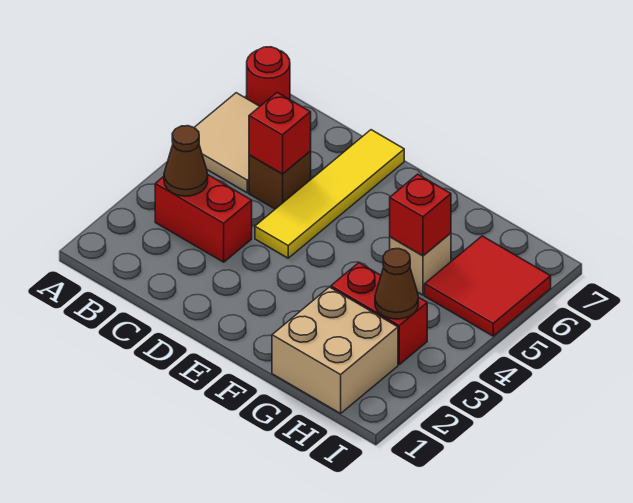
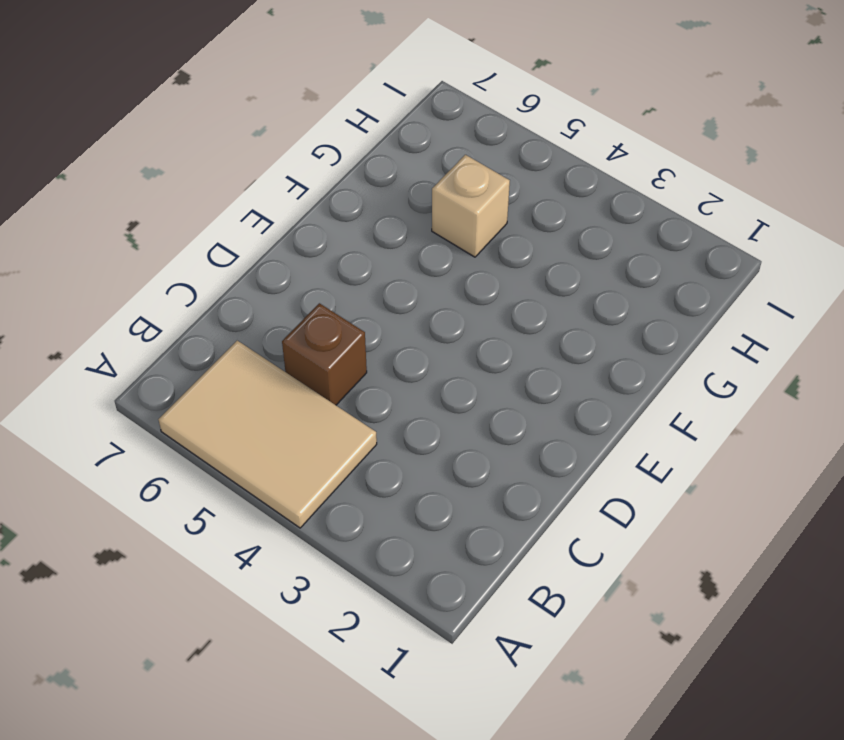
tan 2x3 tile [158,341,377,528] -> tan 2x2 tile [194,93,260,193]
none -> red 1x1 round brick [247,47,290,106]
none -> red 1x2 brick [155,175,252,262]
none -> yellow 1x4 tile [255,130,404,258]

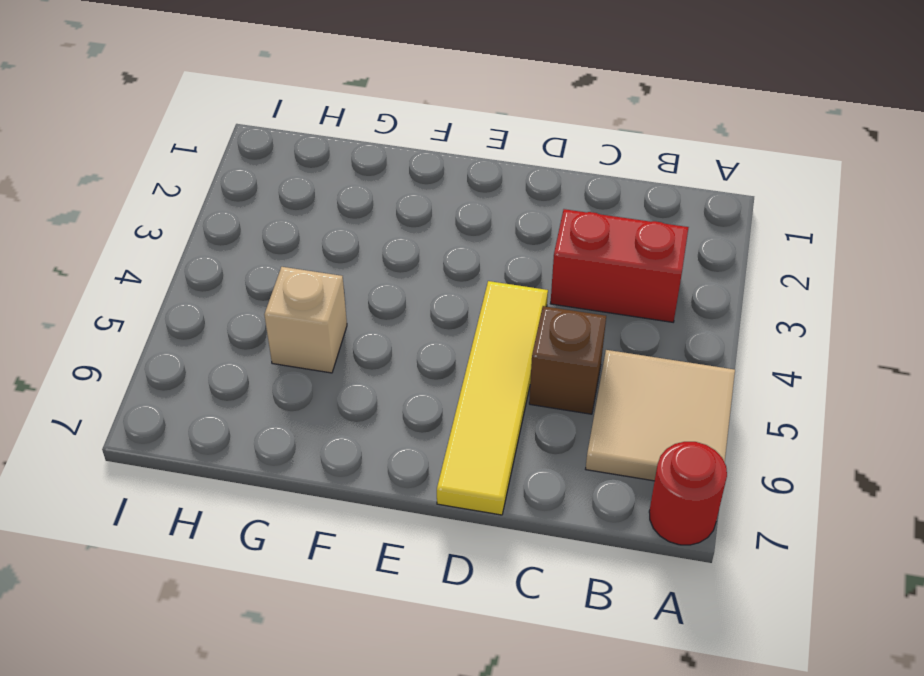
none -> tan 2x2 brick [272,287,398,413]
none -> red 1x2 brick [331,263,427,364]
none -> red 2x2 tile [425,236,551,336]

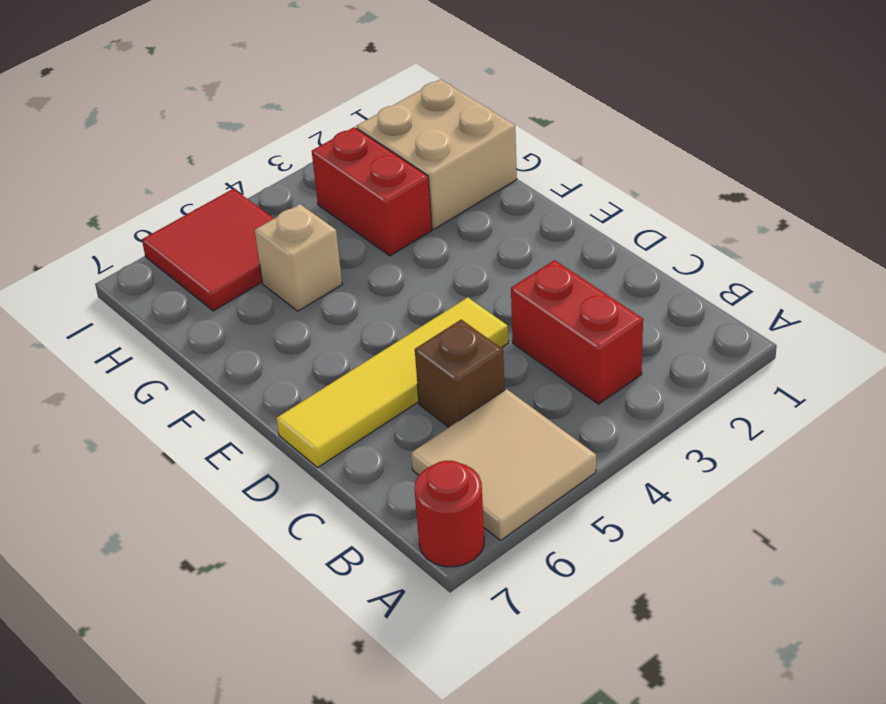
none -> brown 1x1 cone [164,126,208,196]
none -> red 1x1 brick [249,92,311,174]
none -> red 1x1 brick [390,174,451,256]

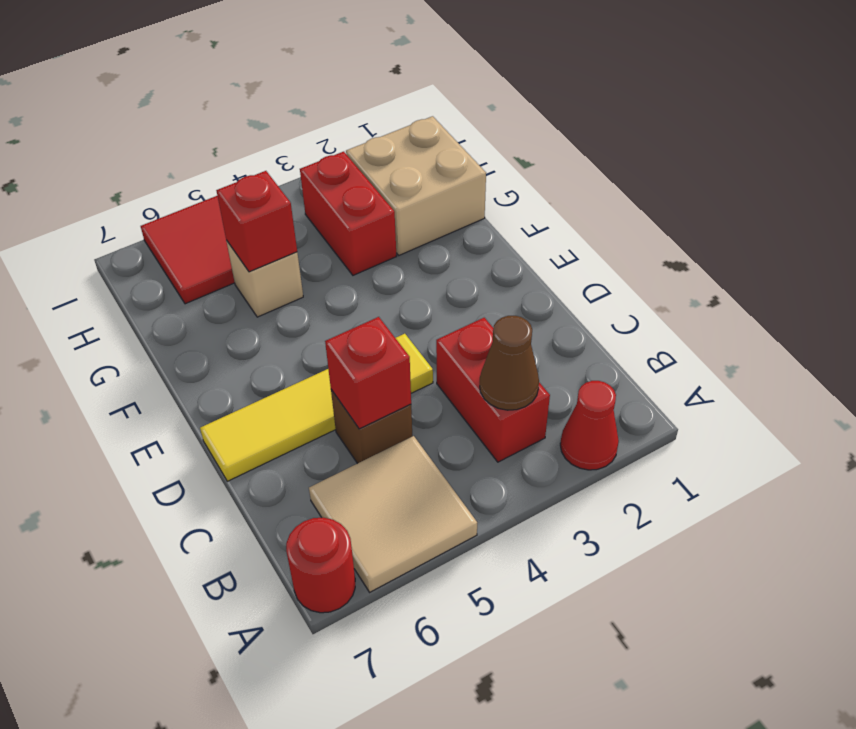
red 1x1 cone [560,381,619,470] -> none
none -> brown 1x1 cone [375,249,418,319]

